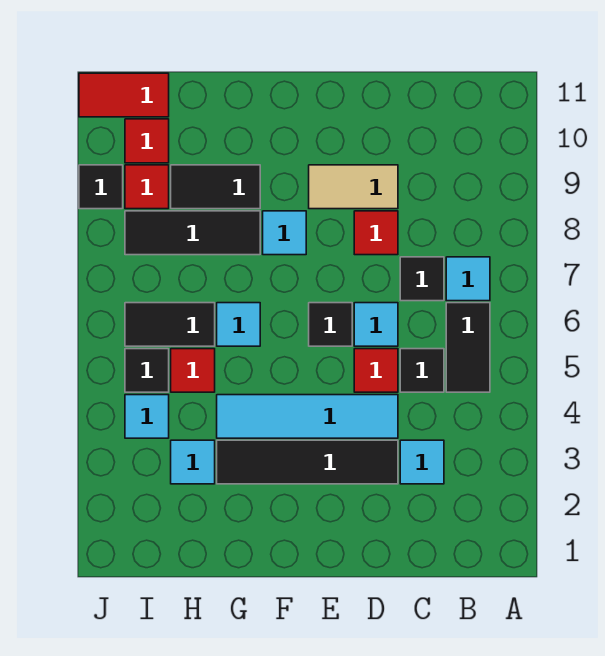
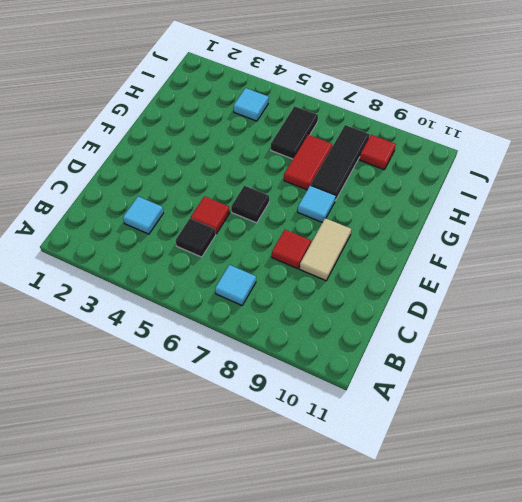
red 1x2 tile [284,135,332,190] -> red 1x2 tile moved to [79,73,169,117]
none -> black 1x2 tile [446,303,490,392]
none -> black 1x1 tile [400,257,444,301]
none -> black 1x4 tile [217,440,398,484]

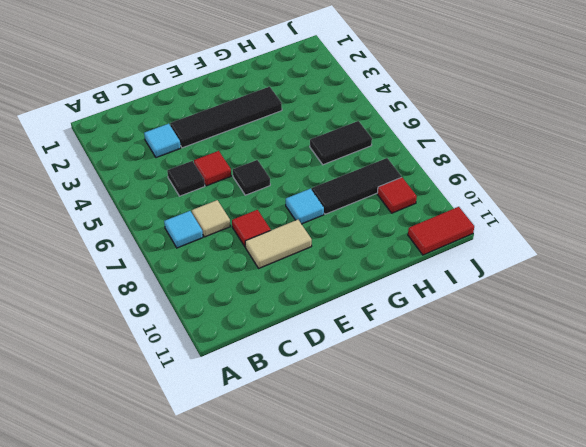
tan 1x1 tile [192,200,230,237] -> black 1x1 tile [400,257,444,301]
none -> black 1x2 tile [446,303,490,392]
none -> cyan 1x4 tile [217,395,398,438]
none -> cyan 1x1 tile [354,303,398,346]

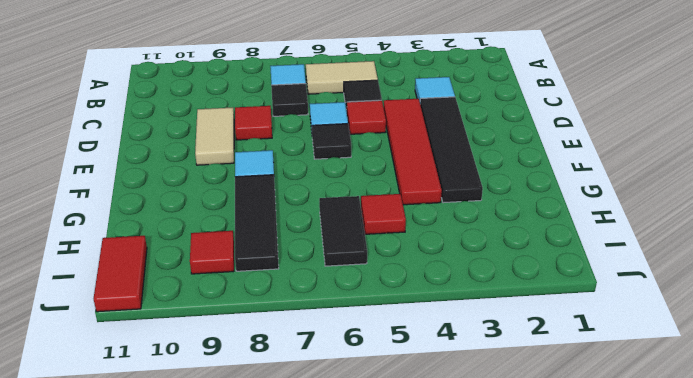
tan 1x2 tile [306,61,378,94] -> black 1x2 tile [446,303,490,392]
red 1x4 tile [384,99,442,205] -> cyan 1x4 tile [217,395,398,438]
none -> cyan 1x1 tile [217,303,260,346]
none -> black 1x2 tile [171,165,260,209]
none -> cyan 1x1 tile [171,440,215,484]

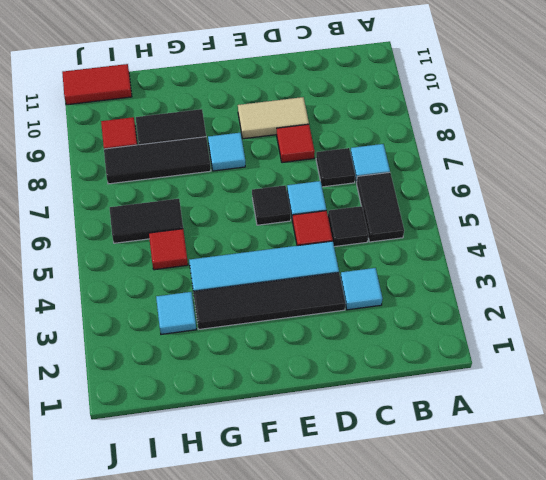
none -> cyan 1x1 tile [217,303,260,346]
none -> cyan 1x1 tile [125,395,169,438]
none -> black 1x1 tile [125,349,169,392]

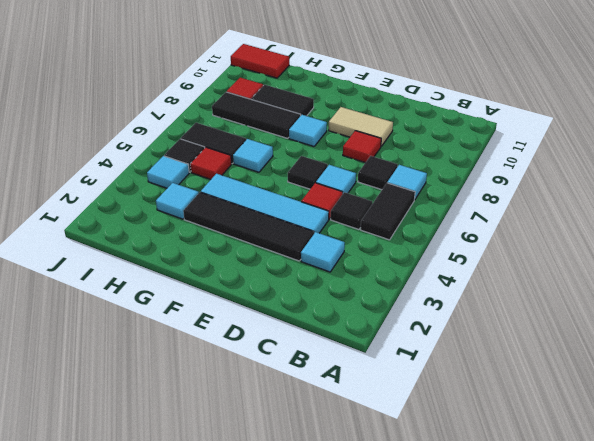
none -> red 1x1 tile [125,119,169,163]
none -> black 1x1 tile [79,165,123,209]

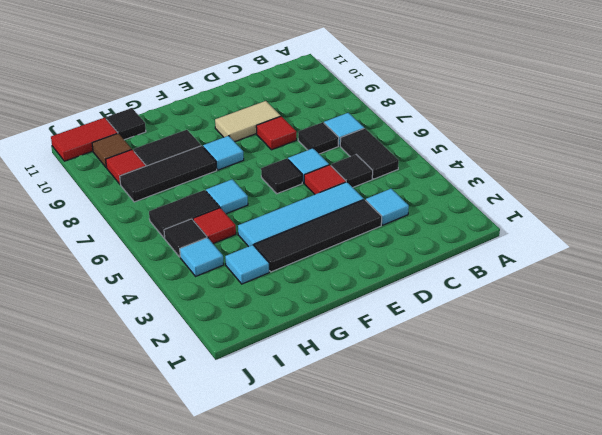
black 1x1 tile [106,108,146,140] -> black 1x1 tile moved to [79,165,123,209]
brown 1x1 tile [92,133,132,168] -> red 1x1 tile [125,119,169,163]

